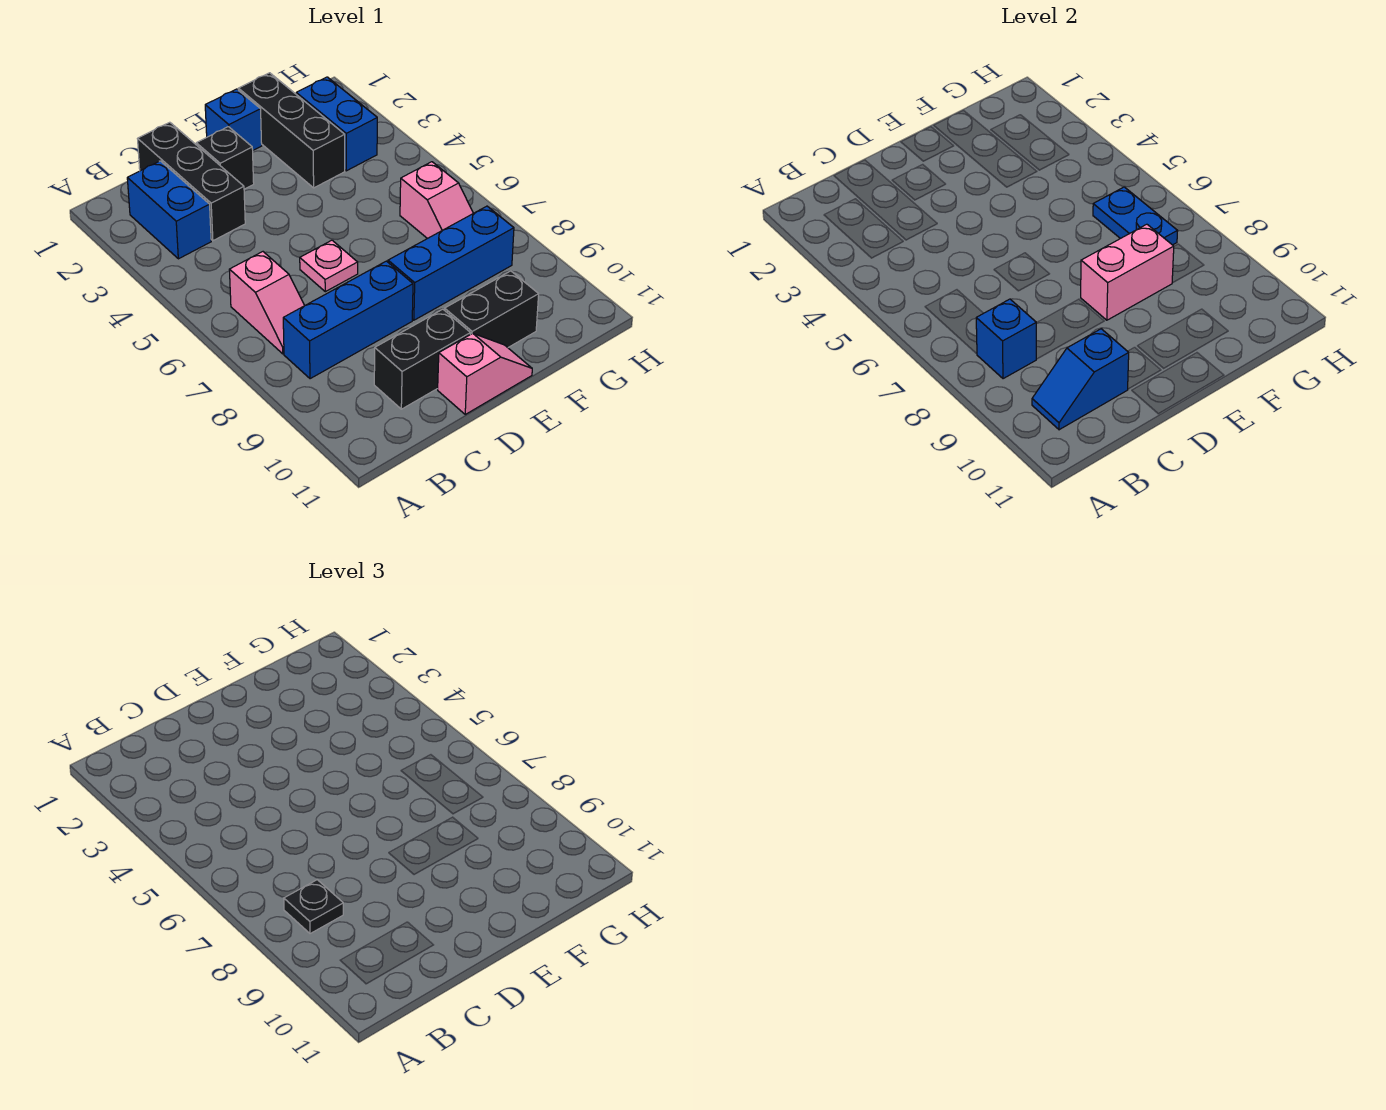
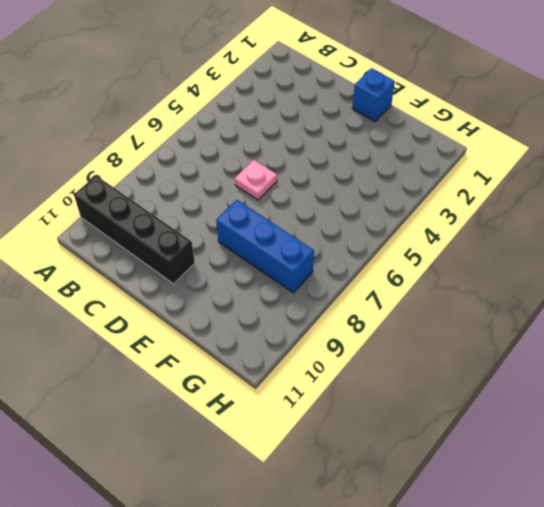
black 1x4 brick [74,176,195,284] -> black 1x2 brick [374,309,470,409]
none -> blue 1x2 brick [127,161,211,259]
none -> pink 1x2 slope [229,252,305,354]
none -> blue 1x3 brick [283,261,413,379]

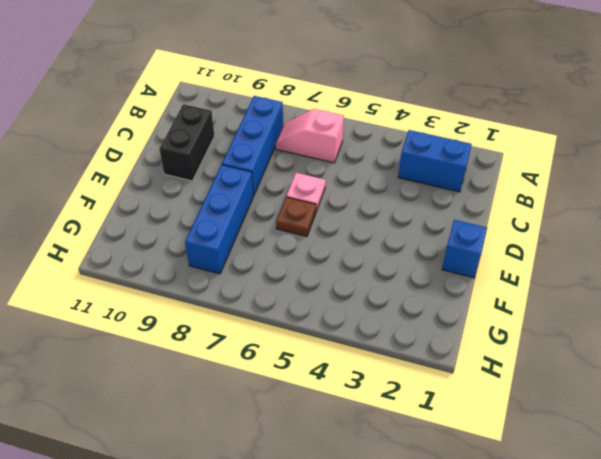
brown 1x1 plate [276,197,316,236] -> none
none -> black 1x3 brick [138,122,245,241]
none -> black 1x1 brick [196,127,254,189]
none -> pink 1x2 slope [438,333,532,414]

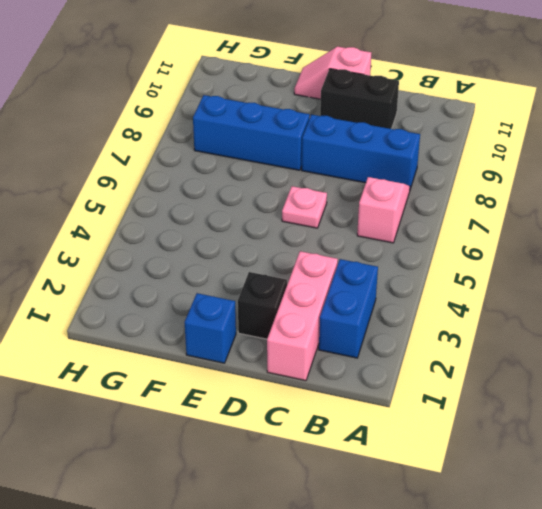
pink 1x3 brick [267,251,338,381] -> black 1x3 brick [138,122,245,241]
none -> black 1x2 brick [445,271,539,347]
none -> black 1x3 brick [238,73,345,188]
none -> blue 1x2 brick [296,77,377,171]

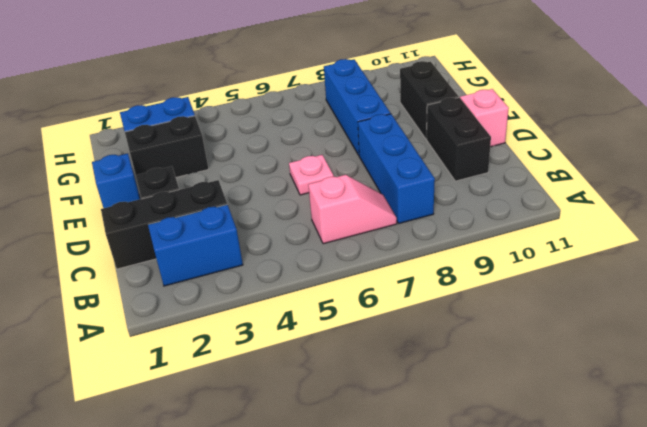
black 1x2 brick [125,116,209,177] -> black 1x3 brick [238,73,345,188]
none -> pink 1x2 slope [400,162,473,239]
none -> blue 1x1 brick [976,299,1036,379]
none -> blue 1x2 slope [1032,329,1129,430]

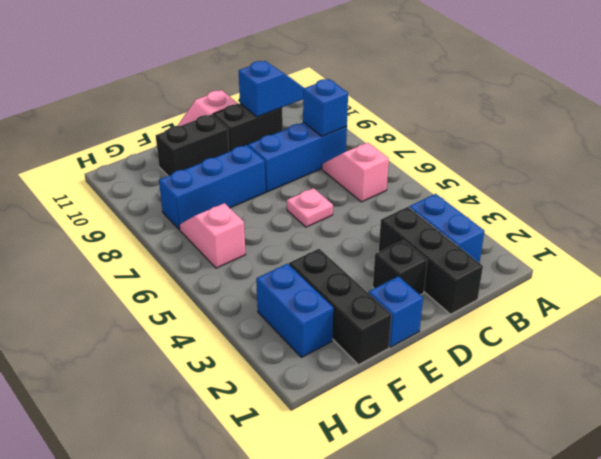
none -> pink 1x2 brick [1081,224,1174,320]
none -> blue 1x2 plate [1093,187,1178,245]
none -> black 1x1 plate [284,880,343,934]

